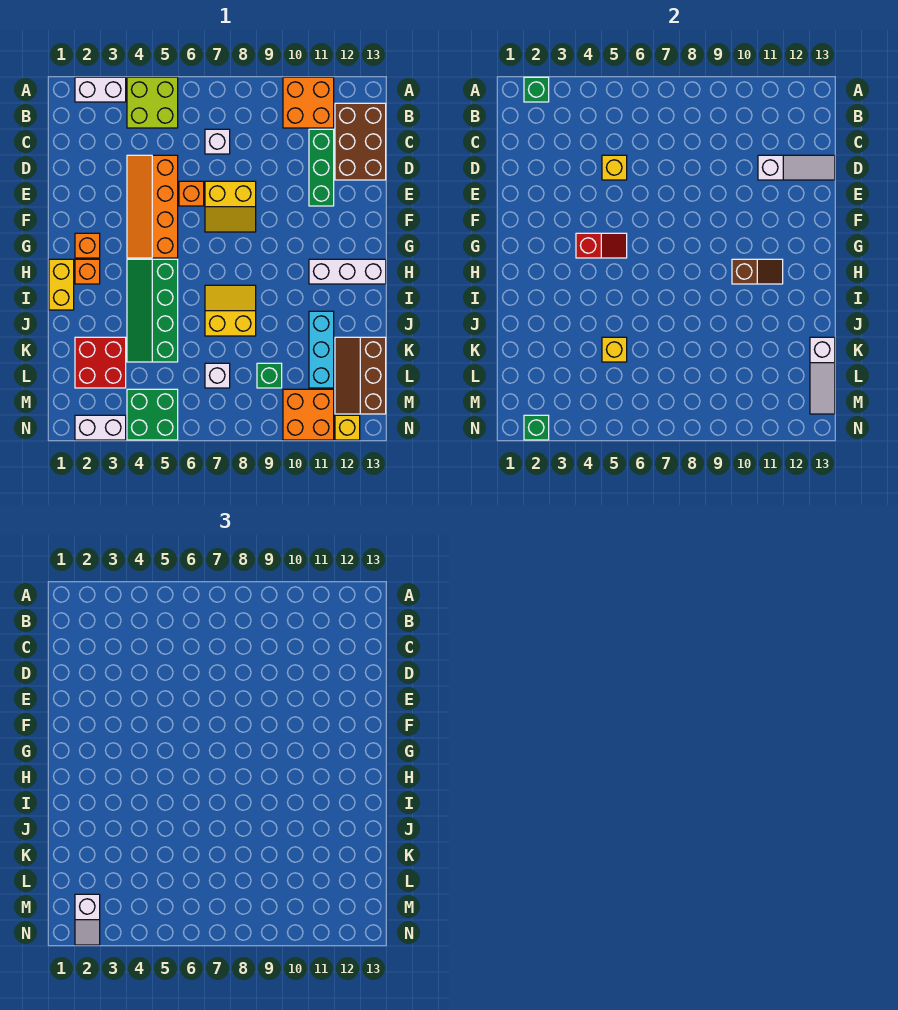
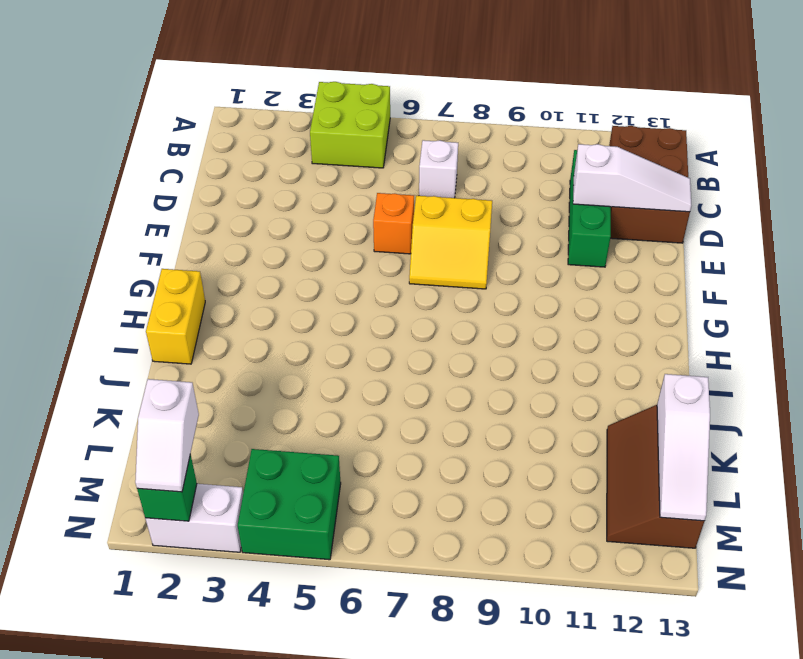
none -> white 1x2 brick [75,77,126,102]
none -> orange 2x2 brick [283,77,334,128]
none -> orange 2x4 slope [127,155,178,258]
none -> orange 1x1 brick [75,233,100,258]

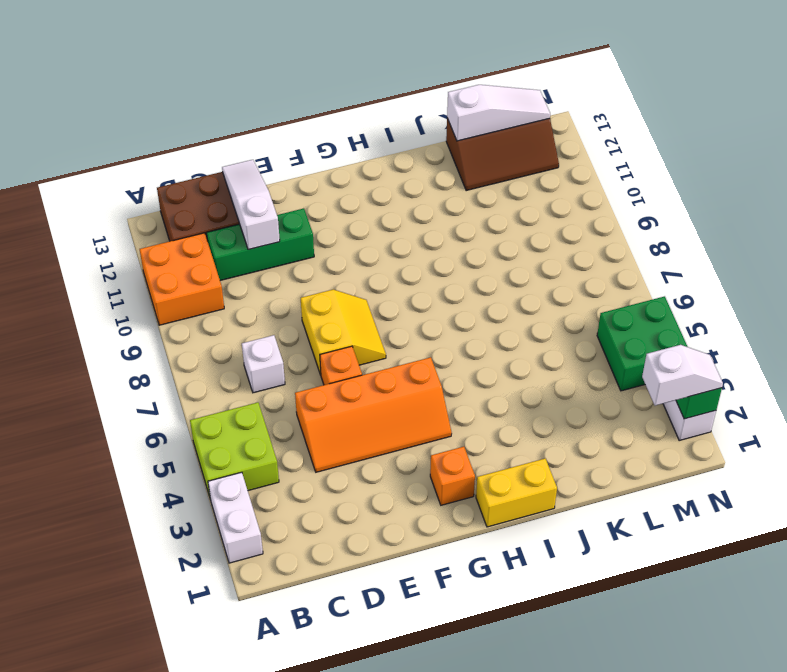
none -> orange 1x1 brick [75,259,100,284]
none -> green 2x4 slope [127,259,178,362]
none -> white 1x3 brick [309,259,386,284]
none -> yellow 2x2 slope [205,285,256,336]

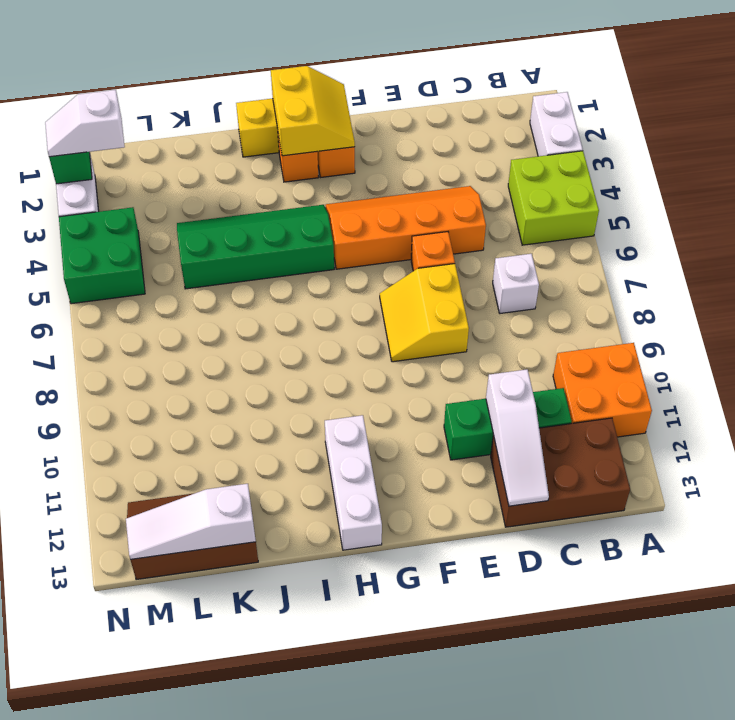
yellow 2x2 slope [271,66,355,156] -> yellow 2x2 slope moved to [205,285,256,336]
none -> cyan 1x3 brick [309,311,334,388]
none -> red 2x2 brick [75,337,126,388]
none -> white 1x1 brick [205,363,230,388]
none -> green 1x1 brick [257,363,282,388]

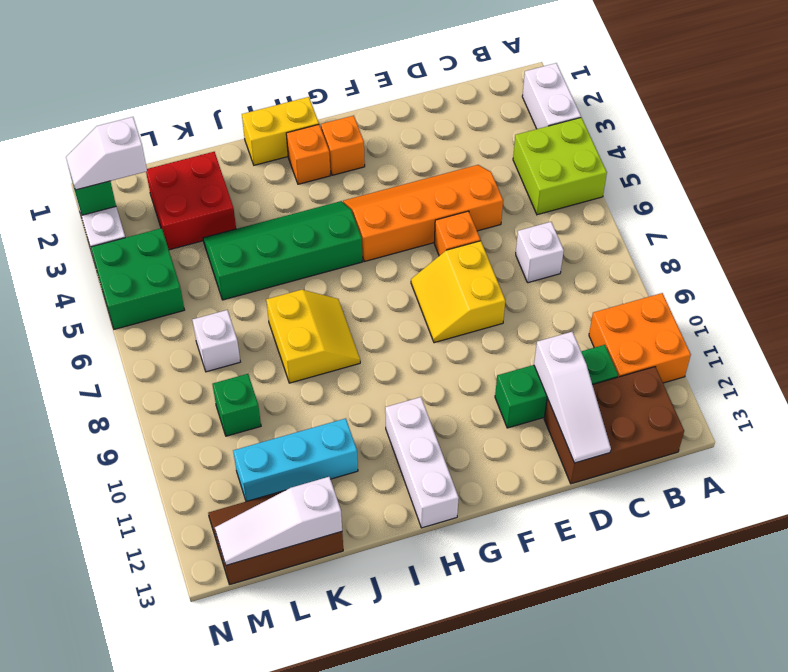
none -> orange 2x2 brick [283,389,334,440]
none -> yellow 1x1 brick [335,415,360,440]
none -> green 1x1 brick [524,77,549,102]
none -> yellow 1x1 brick [602,155,627,180]

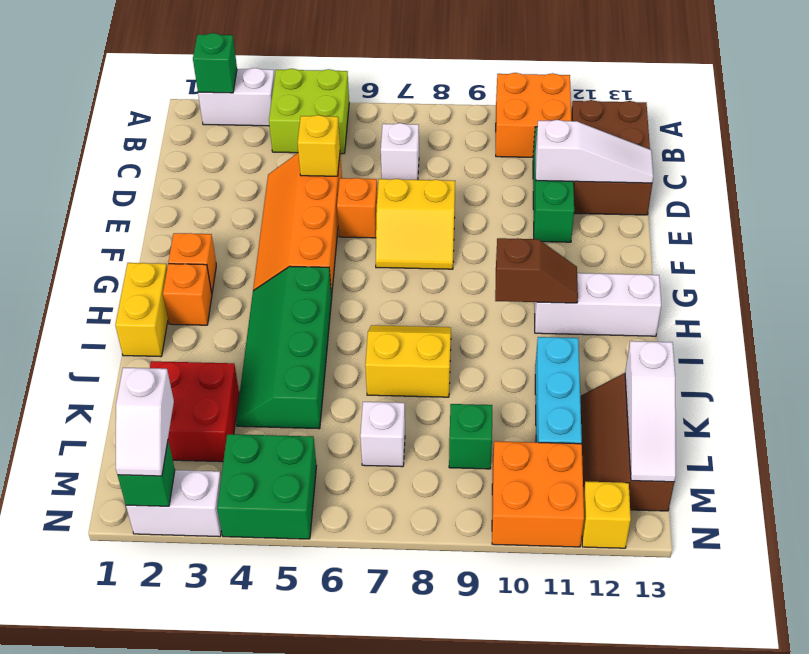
none -> red 1x2 slope [576,233,627,258]
none -> yellow 1x1 brick [602,337,627,362]

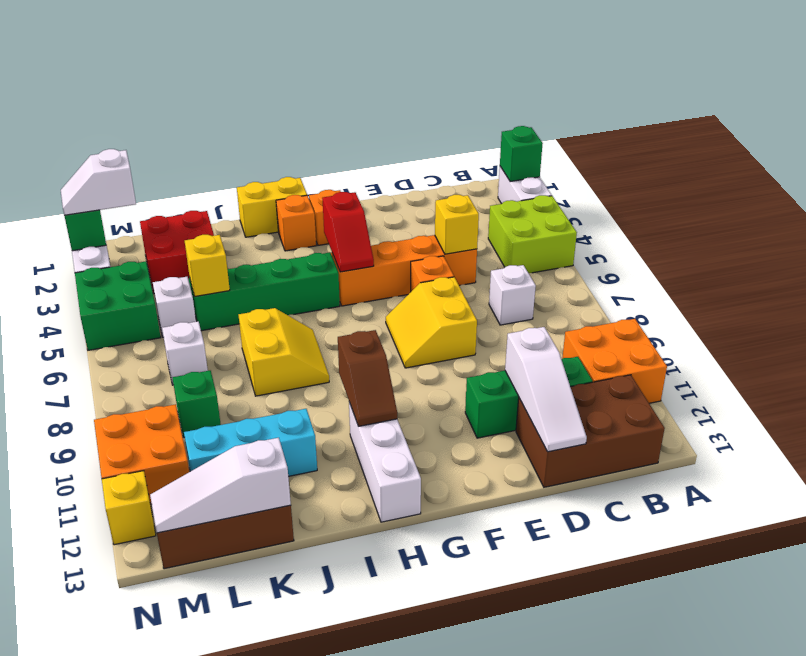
white 1x1 brick [153,277,196,337] -> none

